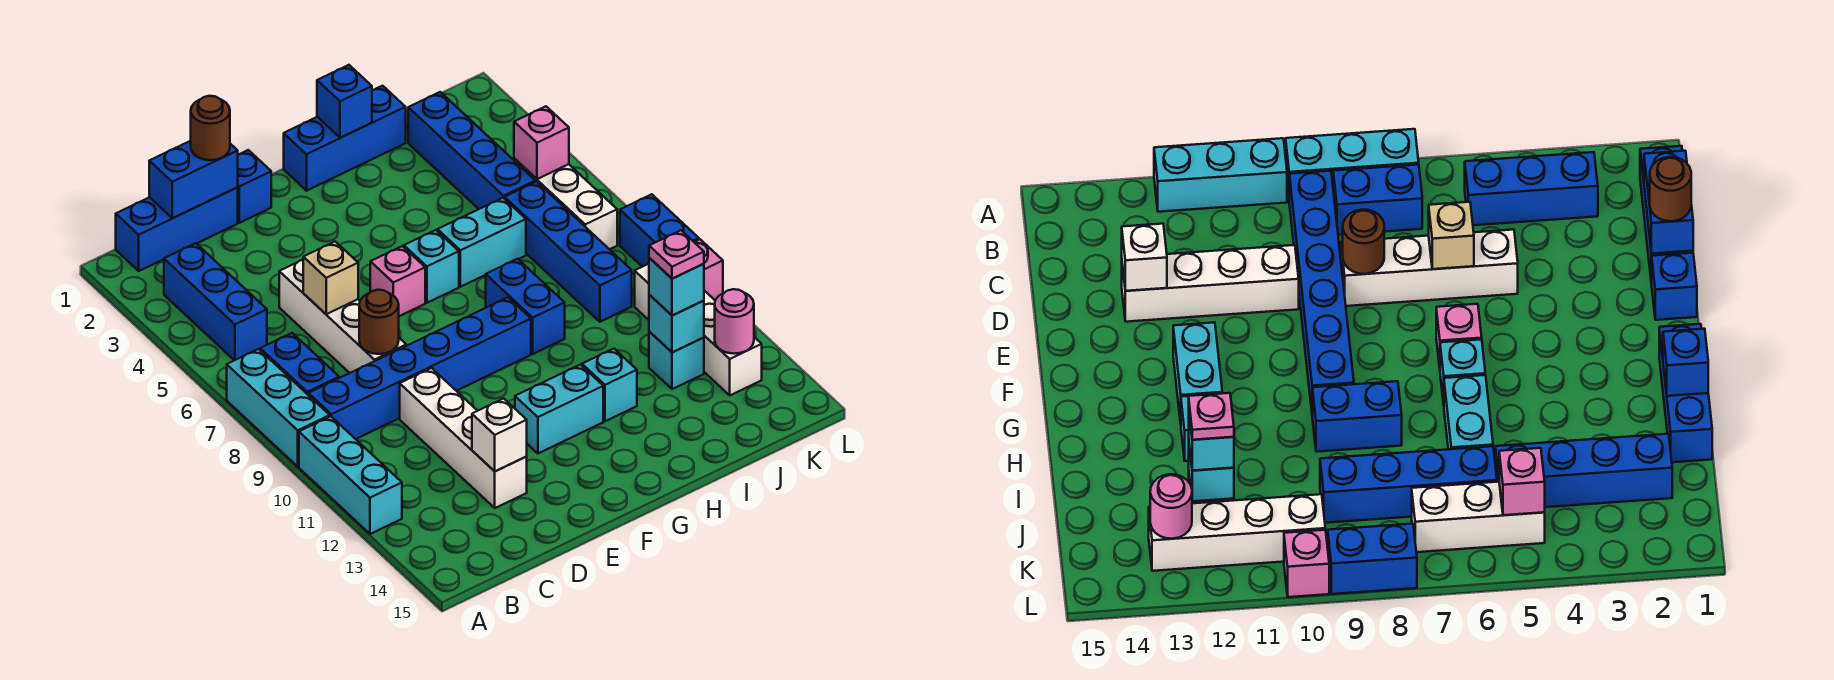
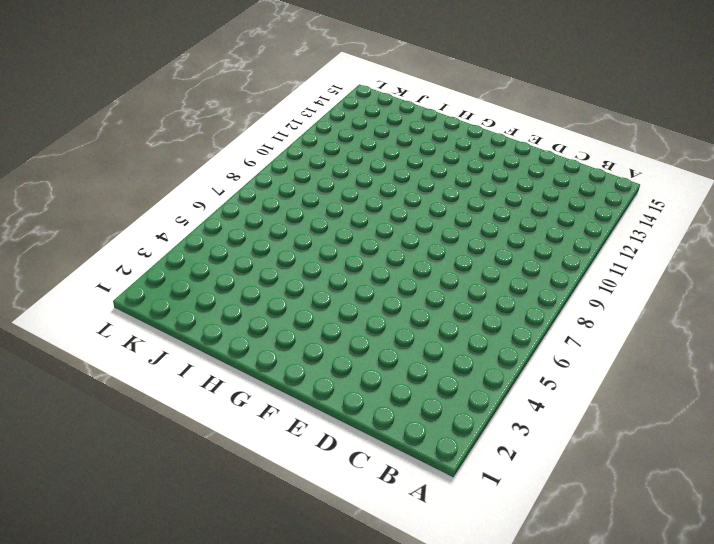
none -> cyan 1x3 brick [227,349,330,467]
none -> cyan 1x3 brick [299,416,402,534]
none -> blue 1x3 brick [116,187,238,271]
none -> blue 1x3 brick [164,243,267,360]

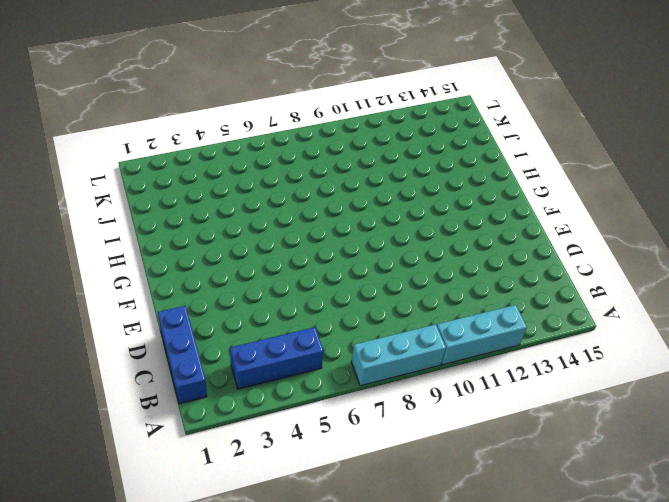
none -> blue 1x2 brick [260,333,339,394]
none -> blue 1x6 brick [308,297,531,439]
none -> white 1x4 brick [279,260,406,373]
none -> white 1x4 brick [400,368,527,508]

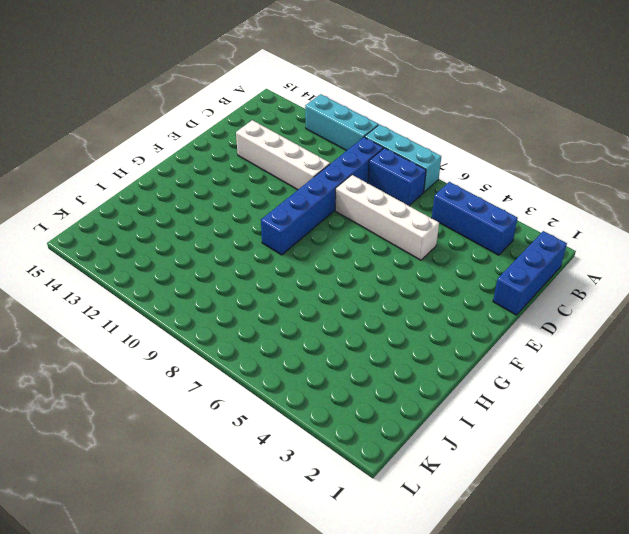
none -> blue 1x1 brick [238,150,271,223]
none -> pink 1x1 brick [370,246,425,316]
none -> cyan 1x2 brick [515,365,603,453]
none -> blue 1x3 brick [284,86,406,191]

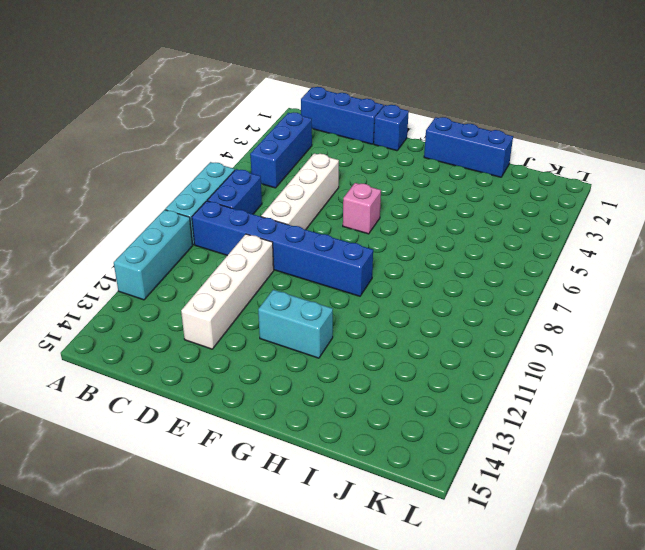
none -> cyan 1x1 brick [404,230,459,303]
none -> cyan 1x2 brick [438,198,526,287]
none -> blue 1x2 brick [486,259,565,354]
none -> cyan 1x1 brick [582,349,637,421]

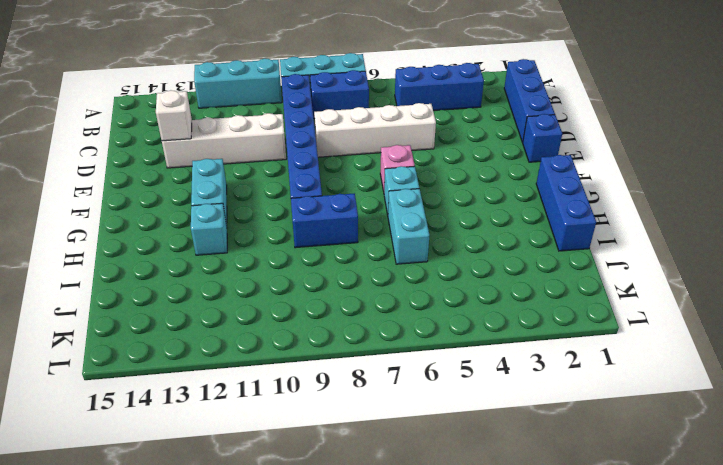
none -> blue 1x4 brick [408,92,535,209]
none -> blue 1x4 brick [505,182,632,322]
none -> cyan 1x1 brick [649,332,704,389]
none -> white 1x3 brick [514,159,617,249]

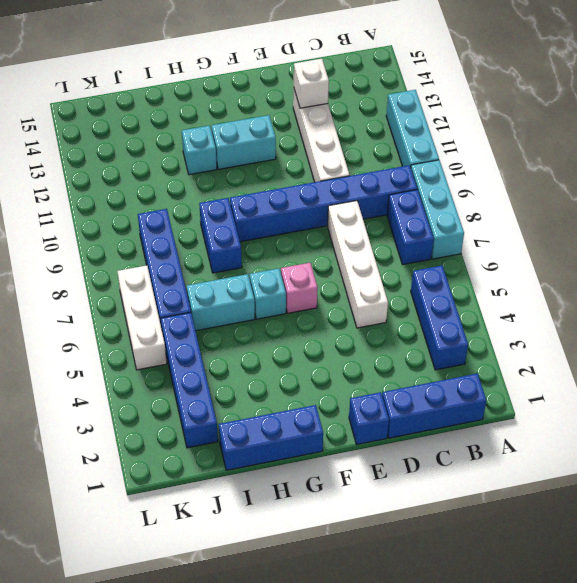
none -> cyan 1x1 brick [649,332,704,389]
none -> white 1x4 brick [635,264,762,395]
none -> blue 1x2 brick [620,194,699,267]
none -> pink 1x1 brick [694,239,723,300]

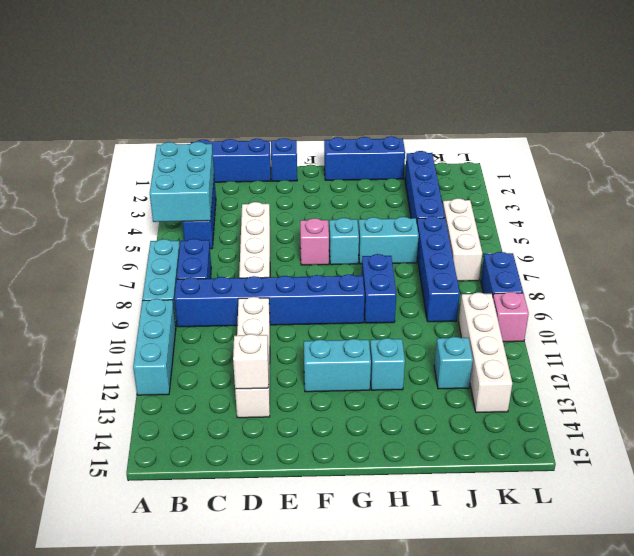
cyan 2x3 brick [150,142,214,222] -> none
none -> blue 1x2 brick [149,141,238,218]
none -> tan 1x1 brick [303,242,358,314]
none -> brown 1x1 round brick [359,290,399,354]
none -> blue 1x1 brick [317,65,372,138]

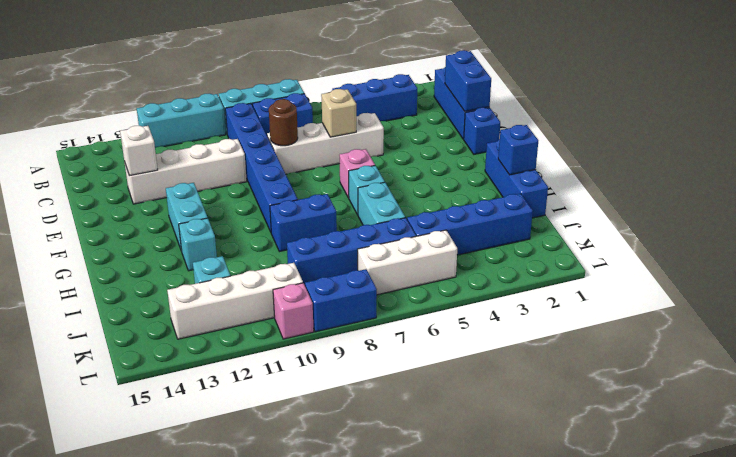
none -> cyan 1x1 brick [649,295,704,352]
none -> pink 1x1 brick [514,106,569,179]
none -> pink 1x1 round brick [715,289,754,354]
none -> brown 1x1 round brick [191,96,230,160]

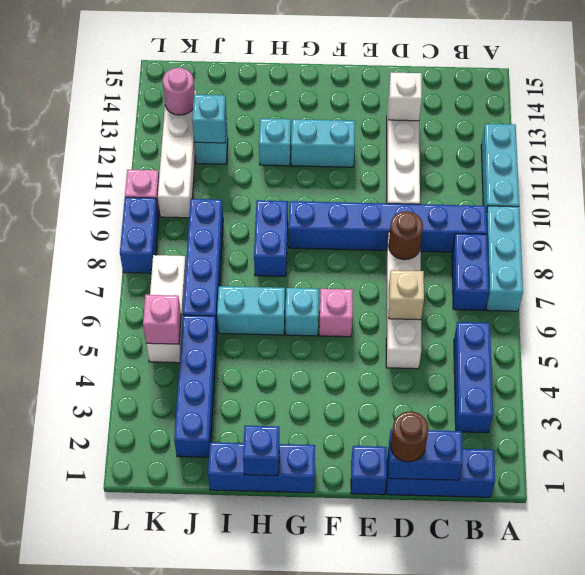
none -> cyan 1x1 brick [649,258,704,316]
none -> pink 1x1 plate [649,230,704,279]

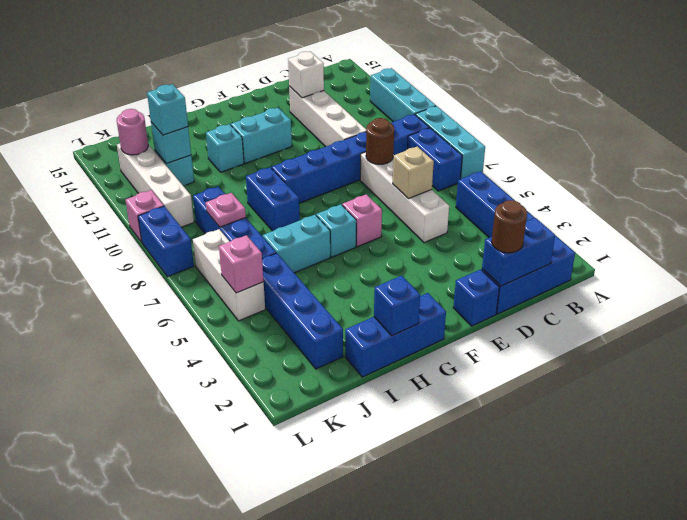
pink 1x1 plate [206,193,246,227] -> pink 1x1 plate moved to [649,230,704,279]

